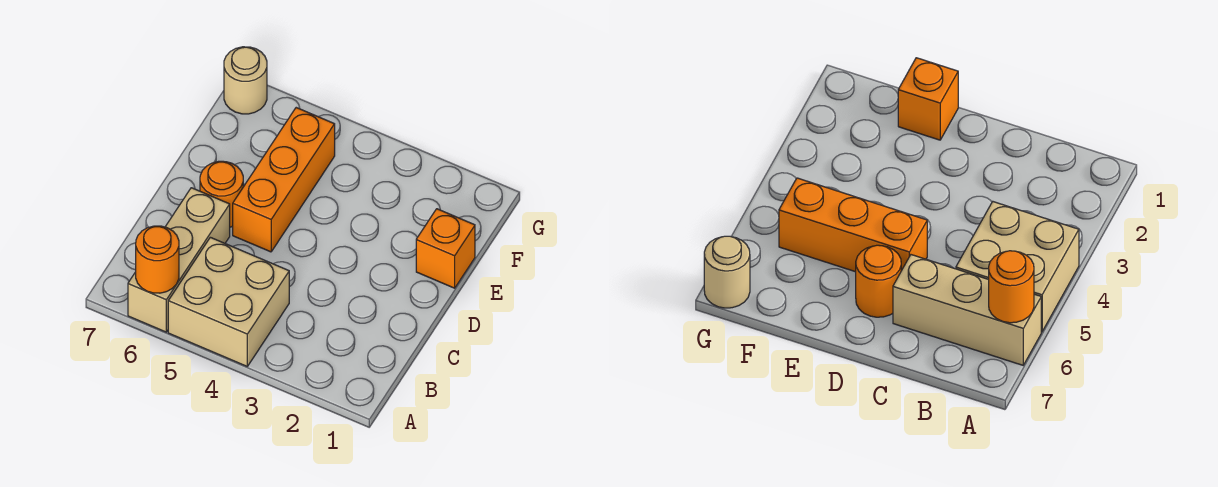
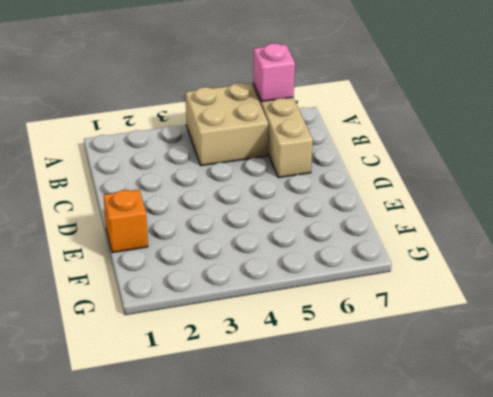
pink 1x1 brick [253,43,295,102] -> orange 1x1 round brick [136,226,179,293]
none -> orange 1x3 brick [233,108,335,252]
none -> orange 1x1 round brick [200,161,243,227]

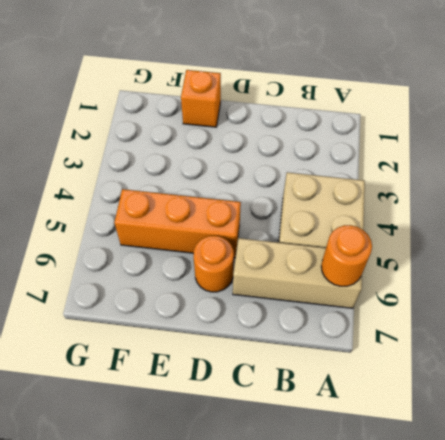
none -> tan 1x1 round brick [224,47,267,114]

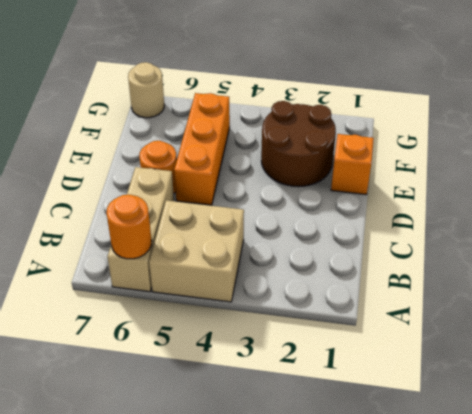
brown 2x2 round brick [261,101,336,187] -> none

